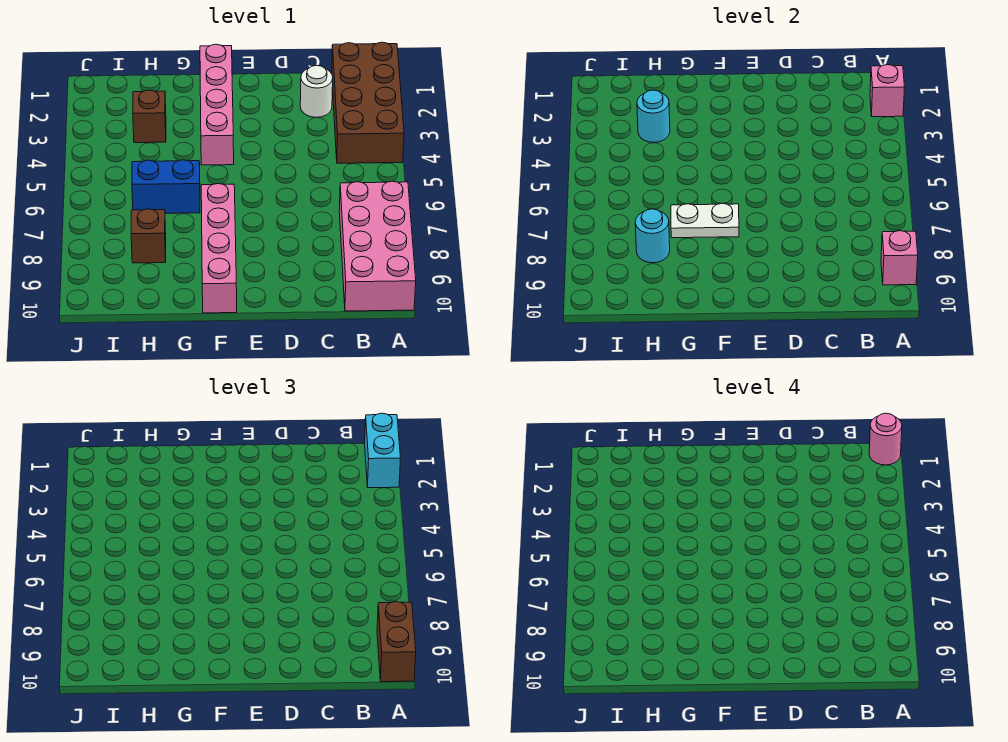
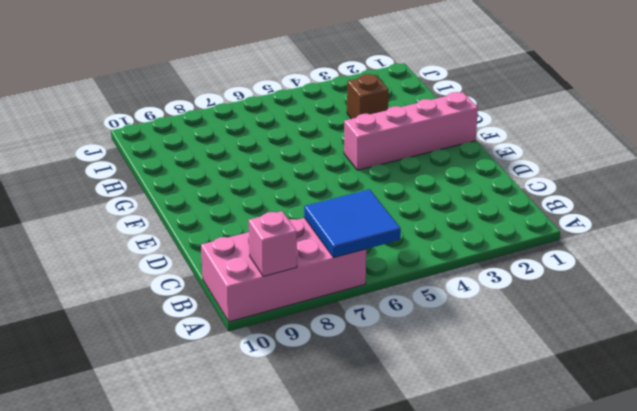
blue 2x2 tile [304,189,401,258] -> none
none -> brown 2x4 brick [332,42,404,163]
none -> white 1x1 round brick [300,65,333,117]
none -> pink 1x4 brick [201,184,237,313]

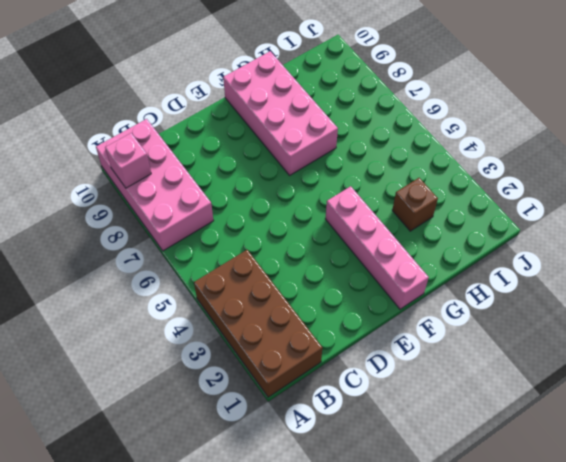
pink 2x4 brick [223,51,338,175] -> pink 1x4 brick [201,184,237,313]
none -> white 1x1 round brick [300,65,333,117]
none -> blue 1x2 brick [132,160,200,213]
none -> brown 1x1 brick [131,209,166,263]

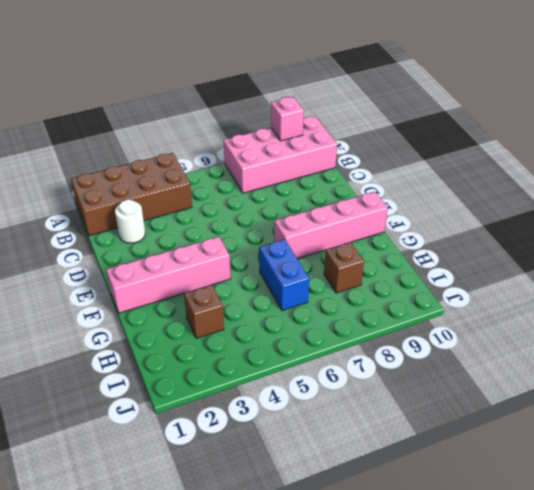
none -> pink 1x1 brick [870,65,905,117]
none -> white 1x2 plate [671,203,739,238]
none -> cyan 1x1 round brick [637,90,670,142]

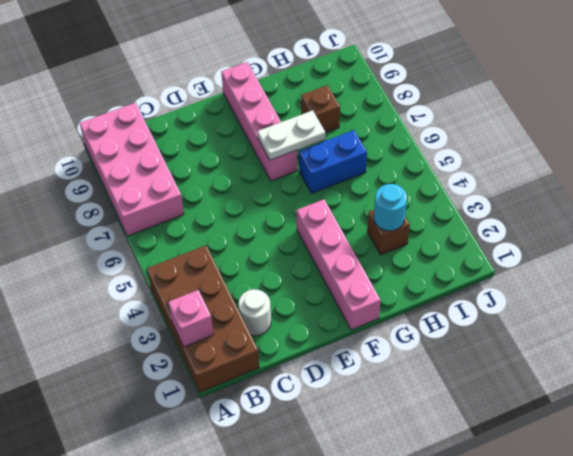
none -> pink 1x1 brick [881,231,918,285]
none -> cyan 1x1 round brick [635,209,670,263]
none -> cyan 1x2 brick [365,413,401,488]

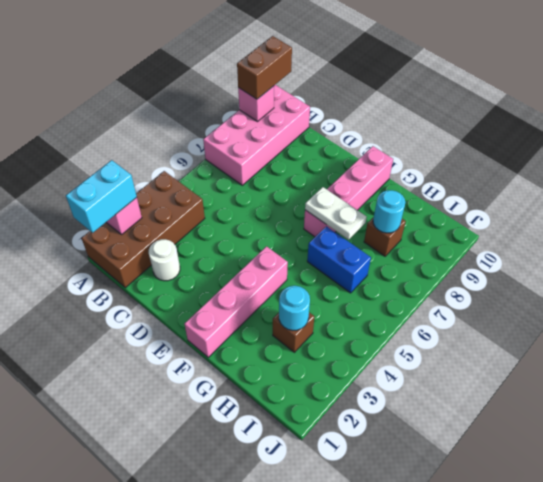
none -> pink 1x1 round brick [869,413,902,465]

